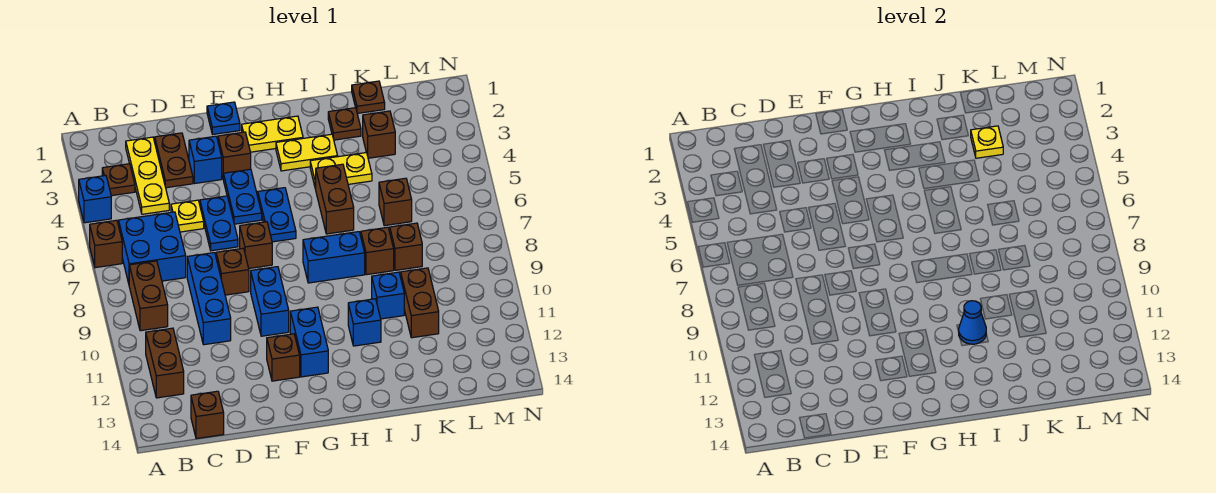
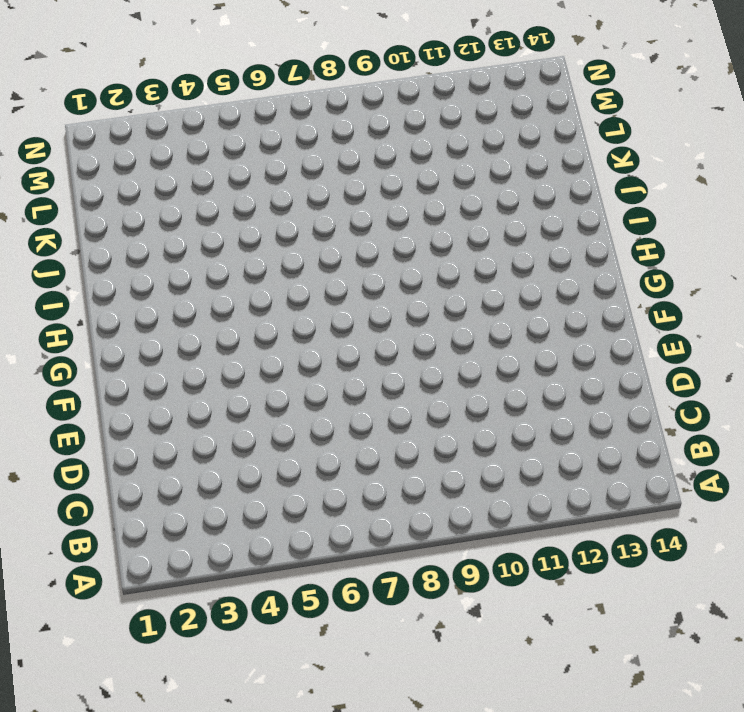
none -> blue 1x1 brick [79,176,111,223]
none -> brown 1x1 brick [90,220,122,268]
none -> brown 1x1 plate [102,164,135,196]
none -> blue 2x2 brick [119,212,186,283]

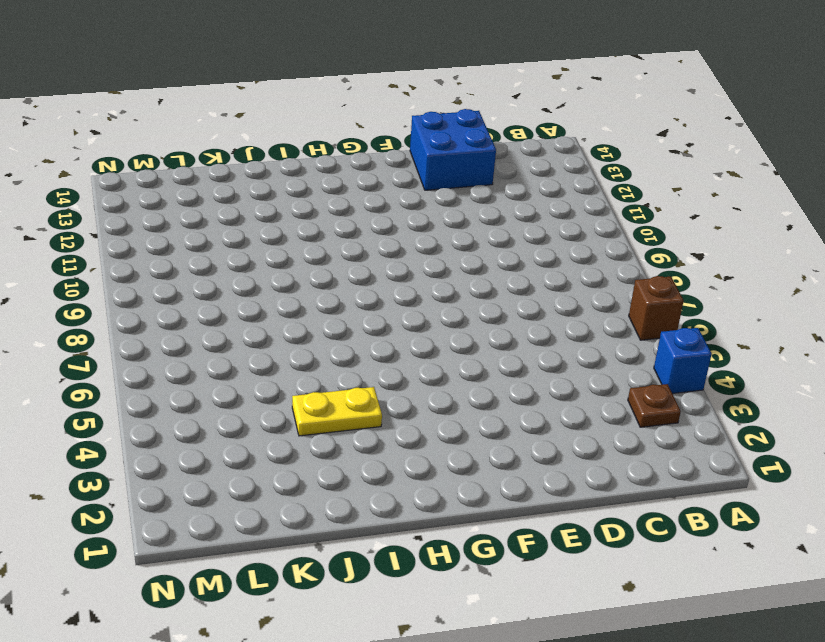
blue 2x2 brick [410,109,496,190] -> blue 2x2 brick moved to [119,212,186,283]
none -> brown 1x2 brick [129,261,168,331]
none -> brown 1x2 brick [146,328,184,398]
none -> yellow 1x3 plate [126,137,169,214]
none -> brown 1x1 brick [191,391,224,439]

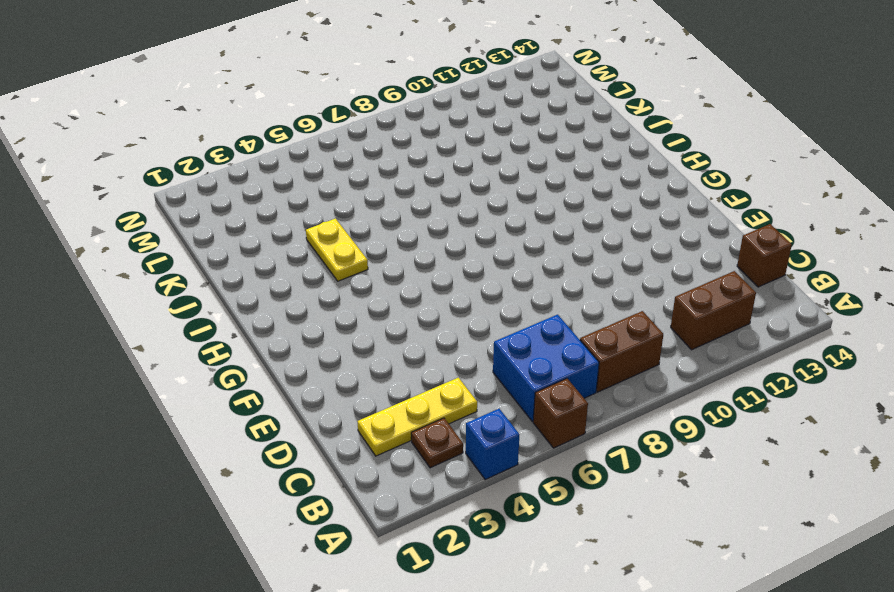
none -> brown 1x2 plate [155,133,193,188]
none -> yellow 1x1 plate [171,200,204,232]
none -> blue 1x3 brick [187,253,231,345]
none -> blue 1x1 brick [189,136,222,184]

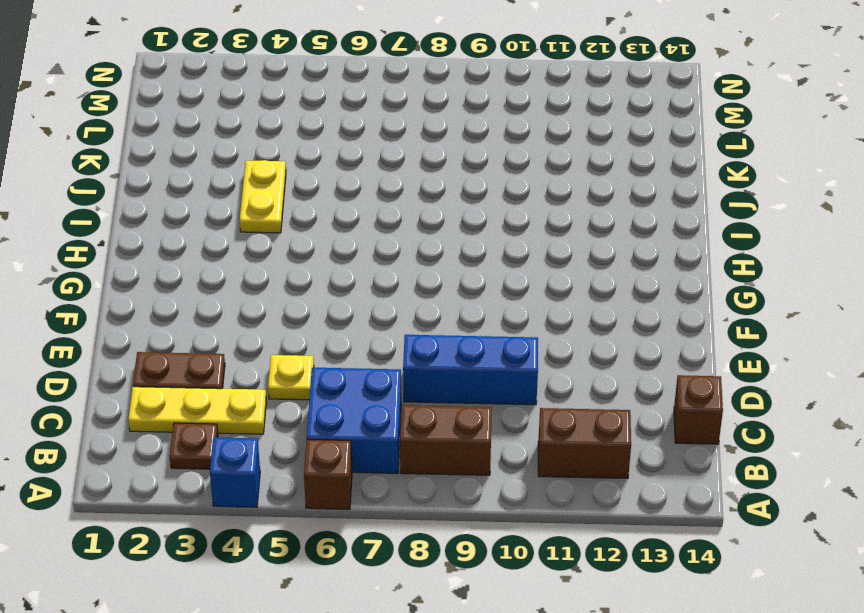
none -> blue 1x1 brick [189,136,222,184]
none -> blue 1x2 plate [200,196,238,251]
none -> brown 1x1 brick [216,248,249,295]
none -> blue 1x1 plate [207,102,240,134]

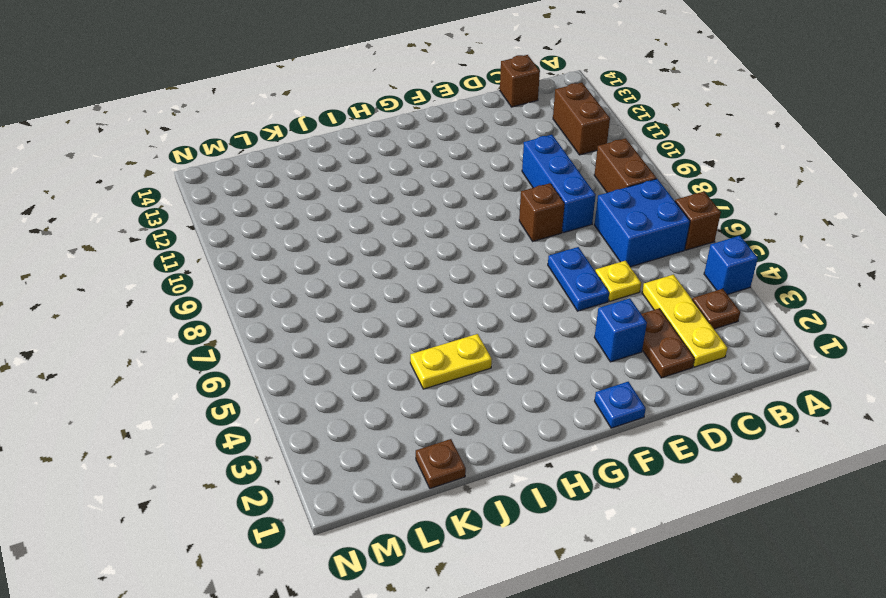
none -> brown 1x1 brick [218,132,251,177]
none -> blue 1x2 plate [223,169,262,224]
none -> brown 1x1 brick [240,222,272,268]
none -> blue 1x2 brick [251,267,289,336]

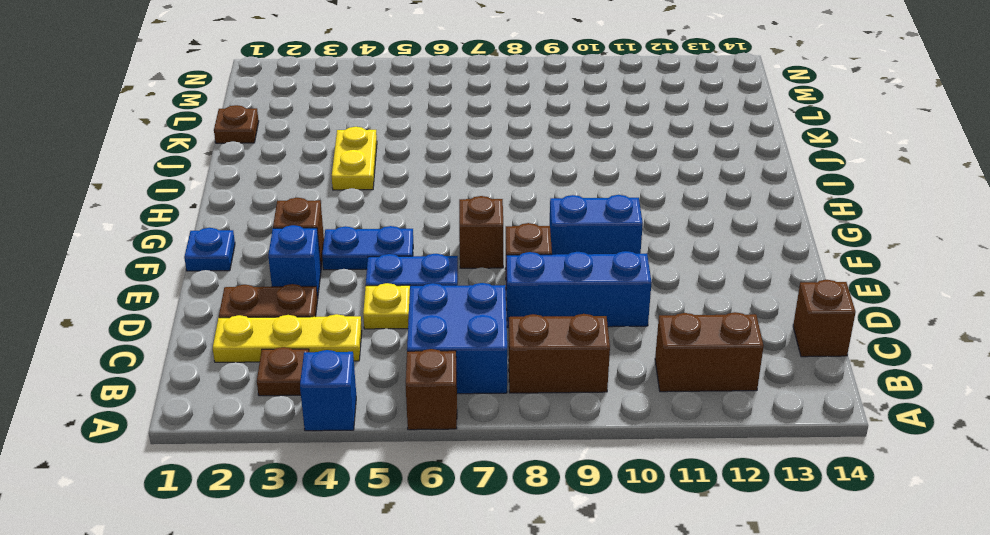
none -> brown 1x1 brick [267,334,300,381]
none -> yellow 1x2 plate [242,116,303,152]
none -> blue 1x2 plate [258,188,296,242]
none -> blue 1x2 brick [290,307,328,377]

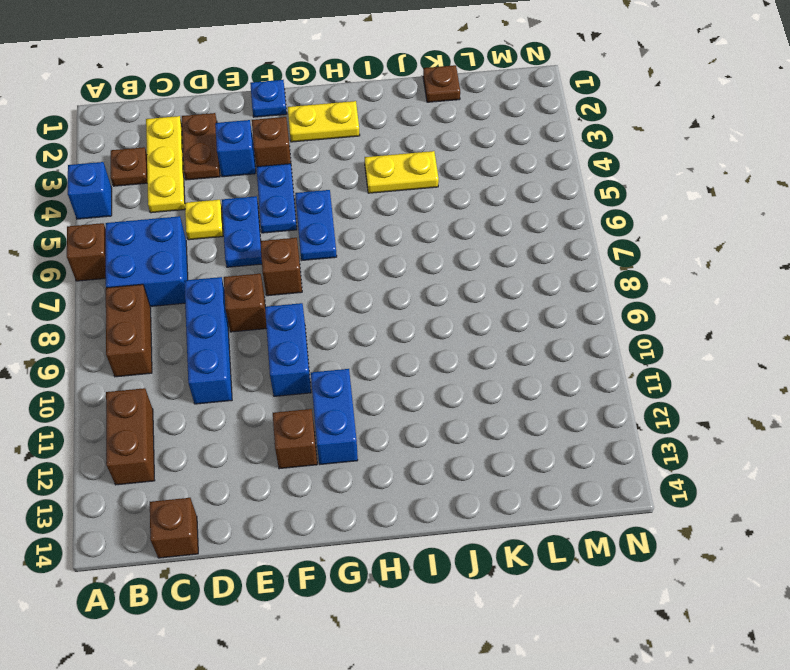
none -> yellow 1x2 plate [276,134,338,171]
none -> blue 1x2 brick [303,232,365,283]
none -> brown 1x2 brick [316,164,354,234]
none -> blue 1x1 brick [348,299,381,346]

